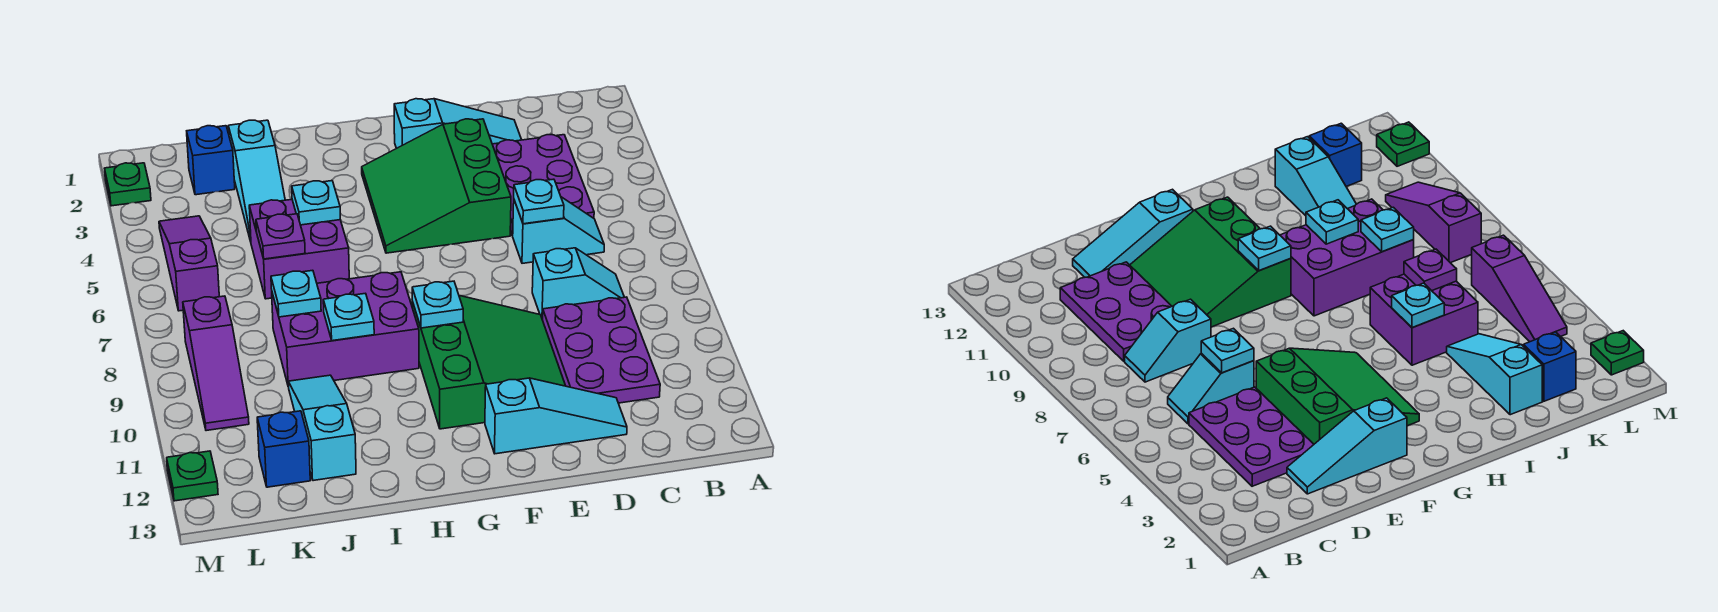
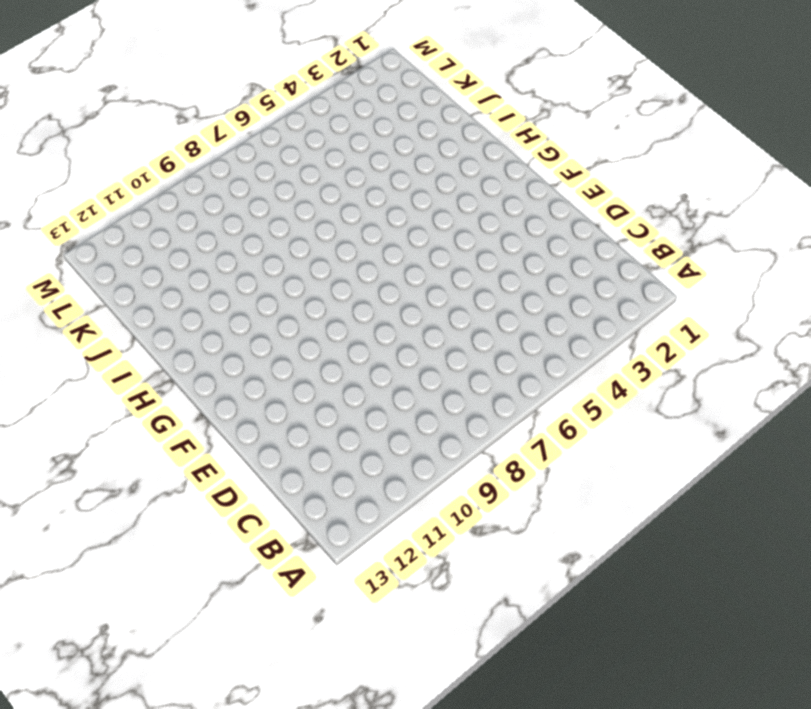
none -> purple 2x3 plate [492,135,594,236]
none -> cyan 1x2 slope [513,197,604,263]
none -> cyan 1x2 slope [532,248,624,319]

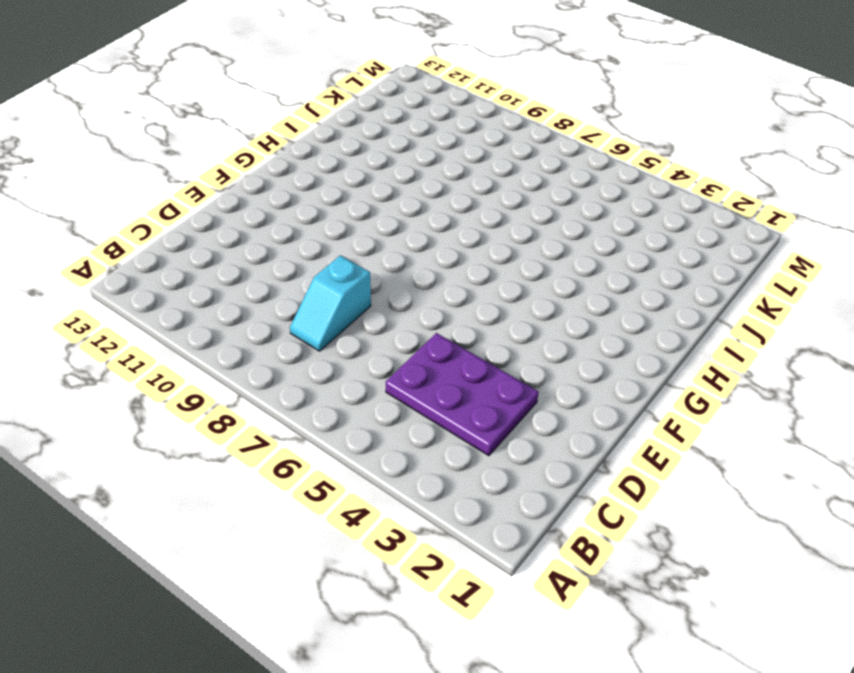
none -> cyan 1x2 slope [513,197,604,263]
none -> purple 2x3 plate [542,297,660,403]
none -> cyan 1x3 slope [394,99,522,148]

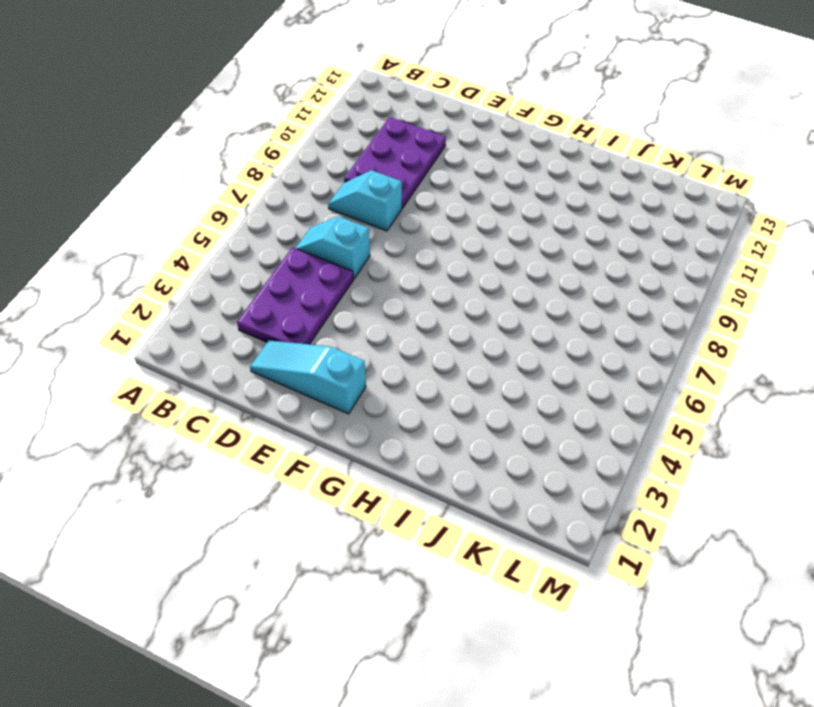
none -> cyan 1x3 slope [485,378,627,454]
none -> green 3x3 slope [362,119,511,253]
none -> green 3x3 slope [412,296,565,429]

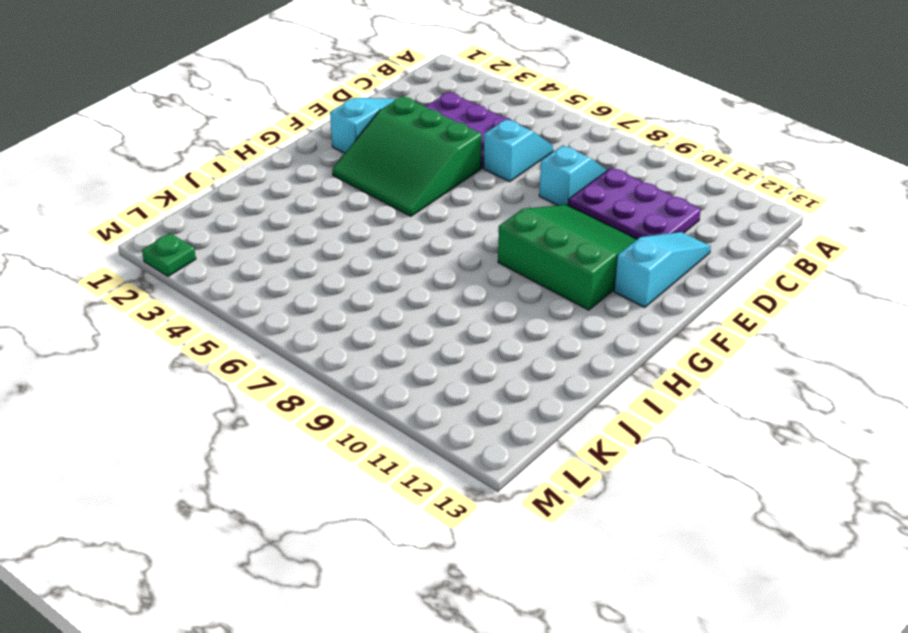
none -> purple 2x3 brick [272,272,419,387]
none -> purple 2x2 brick [249,199,349,299]
none -> cyan 1x3 slope [228,120,285,241]

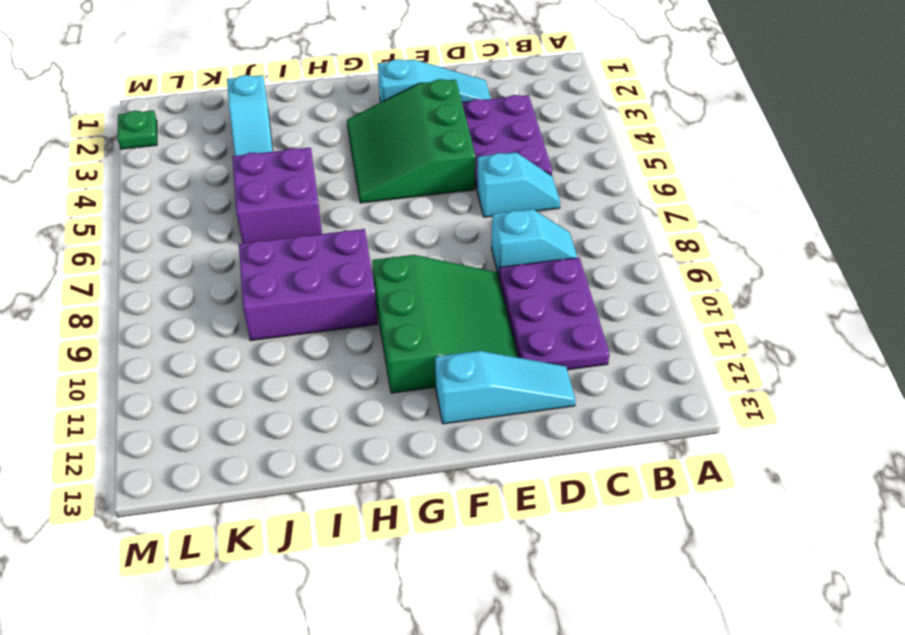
none -> cyan 1x3 slope [288,375,356,481]
none -> blue 1x1 brick [187,126,235,195]
none -> blue 1x1 brick [257,411,310,487]

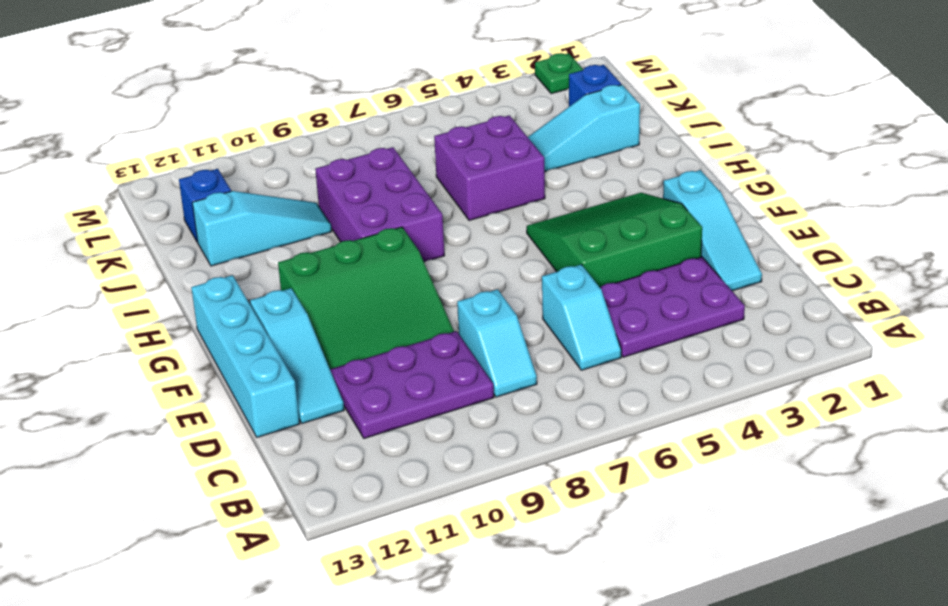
cyan 1x4 brick [191,275,300,437] -> none
none -> purple 1x3 slope [159,216,219,311]
none -> purple 1x3 slope [183,296,249,431]
none -> green 1x1 plate [167,451,218,501]

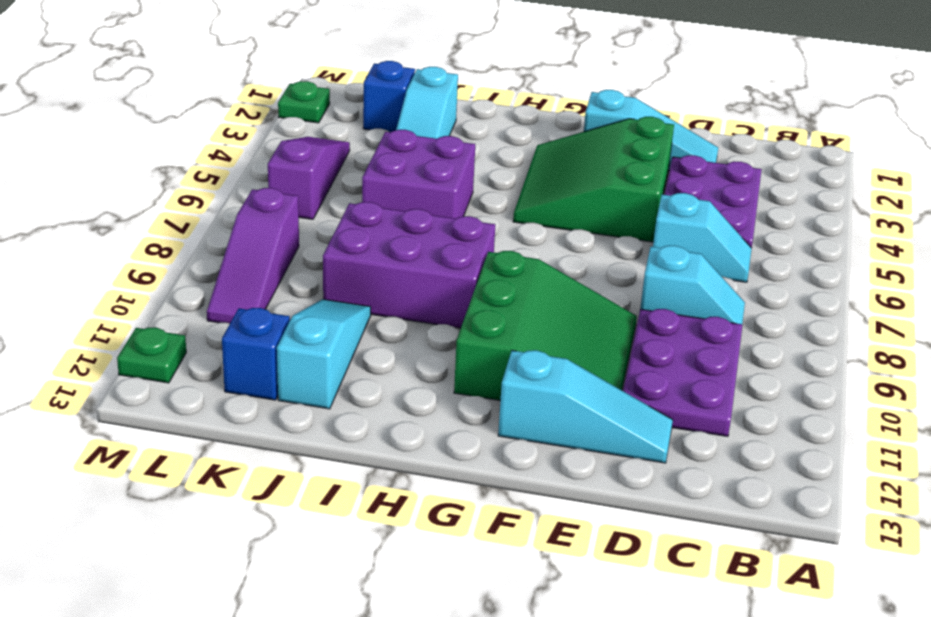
none -> cyan 1x1 plate [514,179,564,224]
none -> cyan 1x1 plate [412,281,463,328]
none -> cyan 1x1 plate [292,181,340,225]

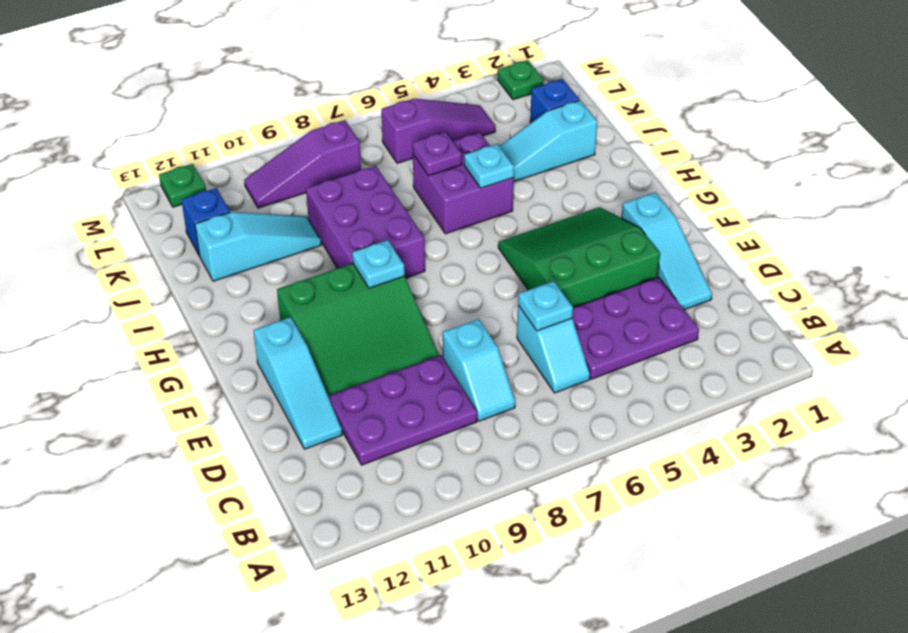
none -> cyan 1x1 plate [323,293,374,341]
none -> cyan 1x1 plate [271,270,321,317]

